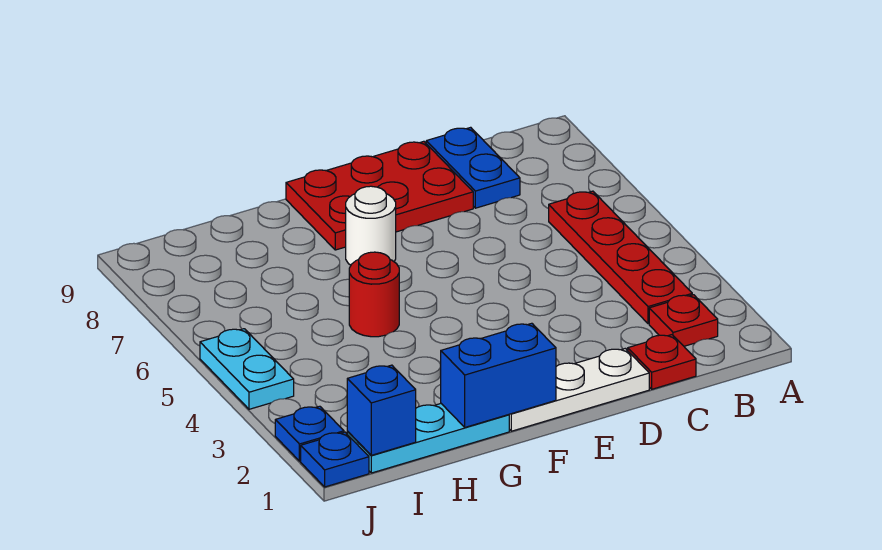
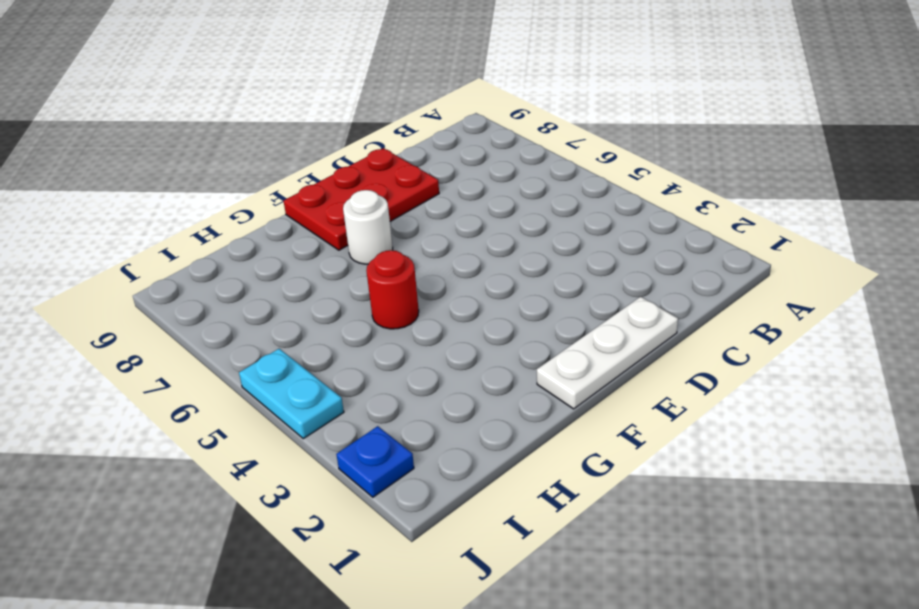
none -> red 1x1 plate [649,295,718,346]
none -> red 1x4 plate [549,191,692,324]
none -> red 1x1 plate [628,335,696,389]

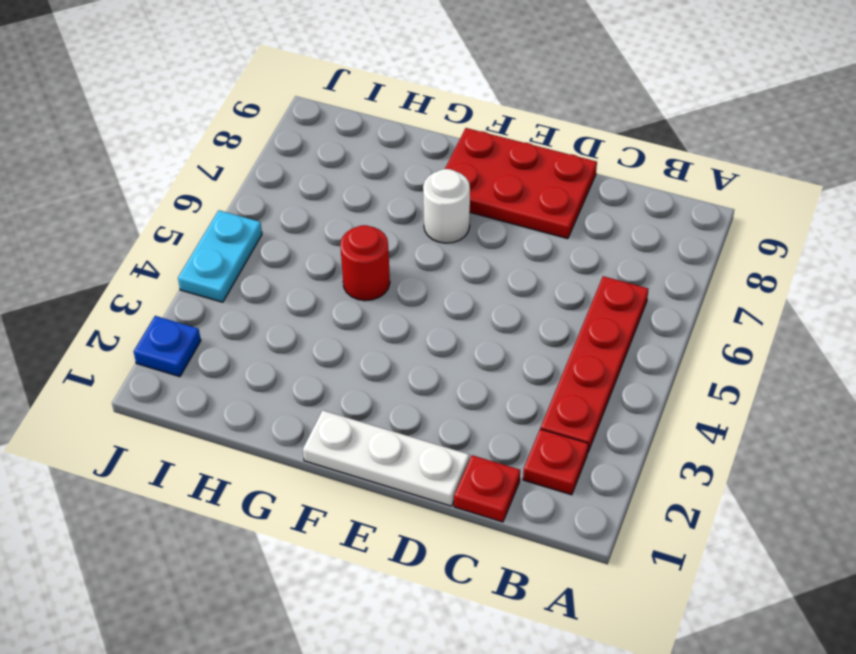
none -> blue 1x2 plate [426,127,520,208]
none -> cyan 1x3 plate [347,404,509,473]
none -> blue 1x1 plate [301,432,369,487]

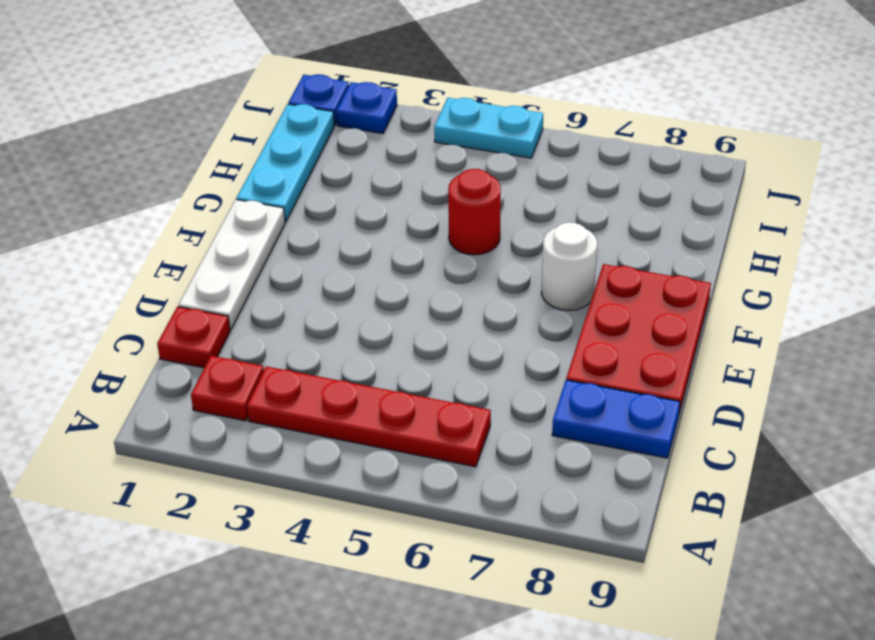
none -> blue 1x2 brick [441,323,556,427]
none -> blue 1x1 brick [347,365,416,455]

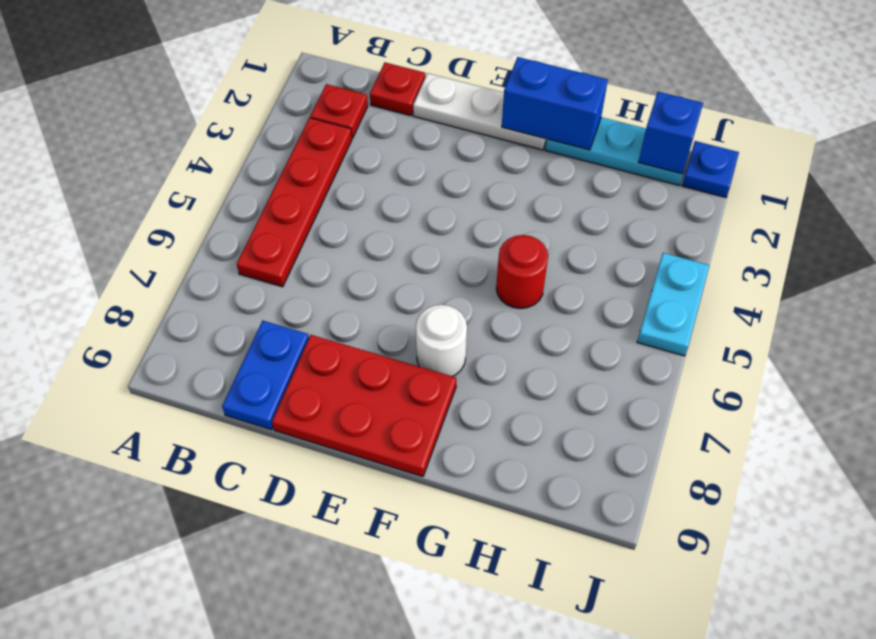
none -> blue 1x1 plate [275,406,344,461]

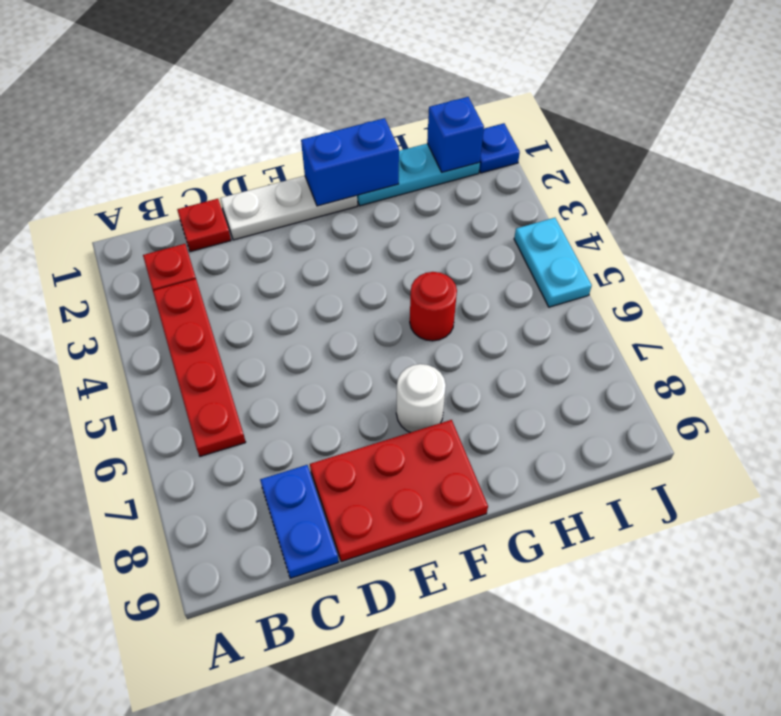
none -> blue 1x1 plate [275,406,344,461]

